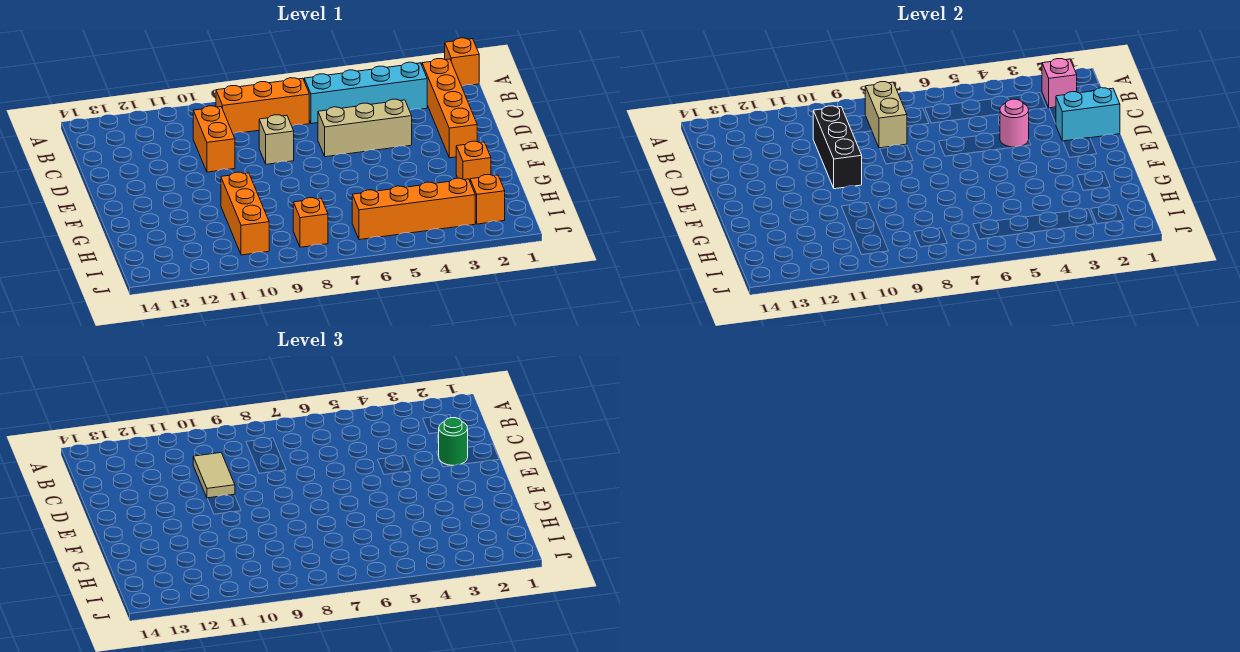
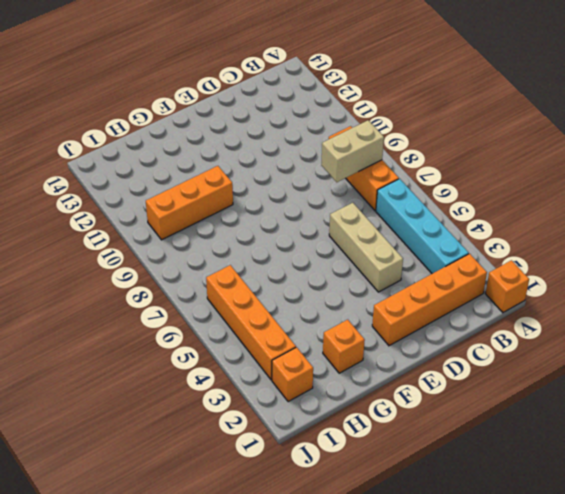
none -> orange 1x2 brick [193,106,235,172]
none -> tan 1x1 brick [259,115,294,164]
none -> orange 1x1 brick [293,198,328,247]

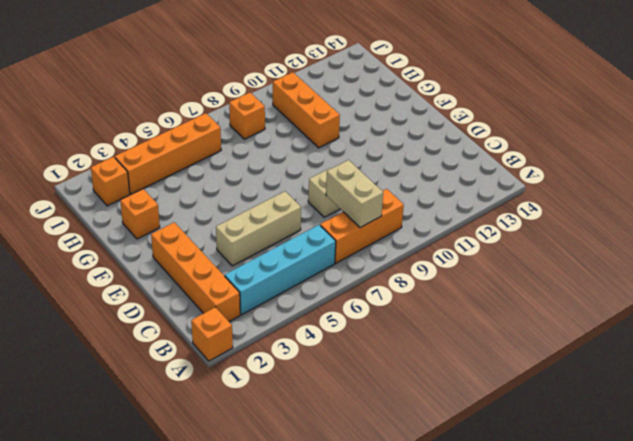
none -> orange 1x2 brick [193,106,235,172]
none -> pink 1x1 brick [1042,59,1077,108]
none -> black 1x3 brick [813,106,862,189]

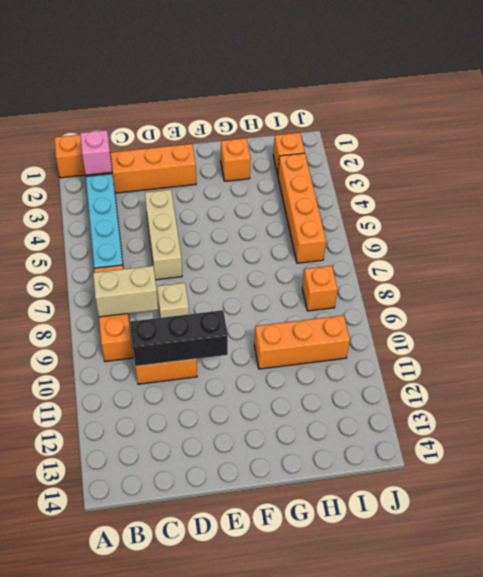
none -> cyan 1x2 brick [1056,88,1120,141]
none -> pink 1x1 round brick [1000,99,1029,147]
none -> tan 1x2 tile [193,453,235,498]

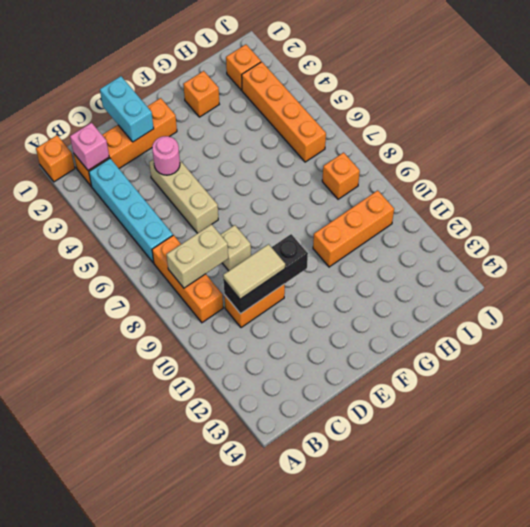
none -> green 1x1 round brick [438,418,468,466]

